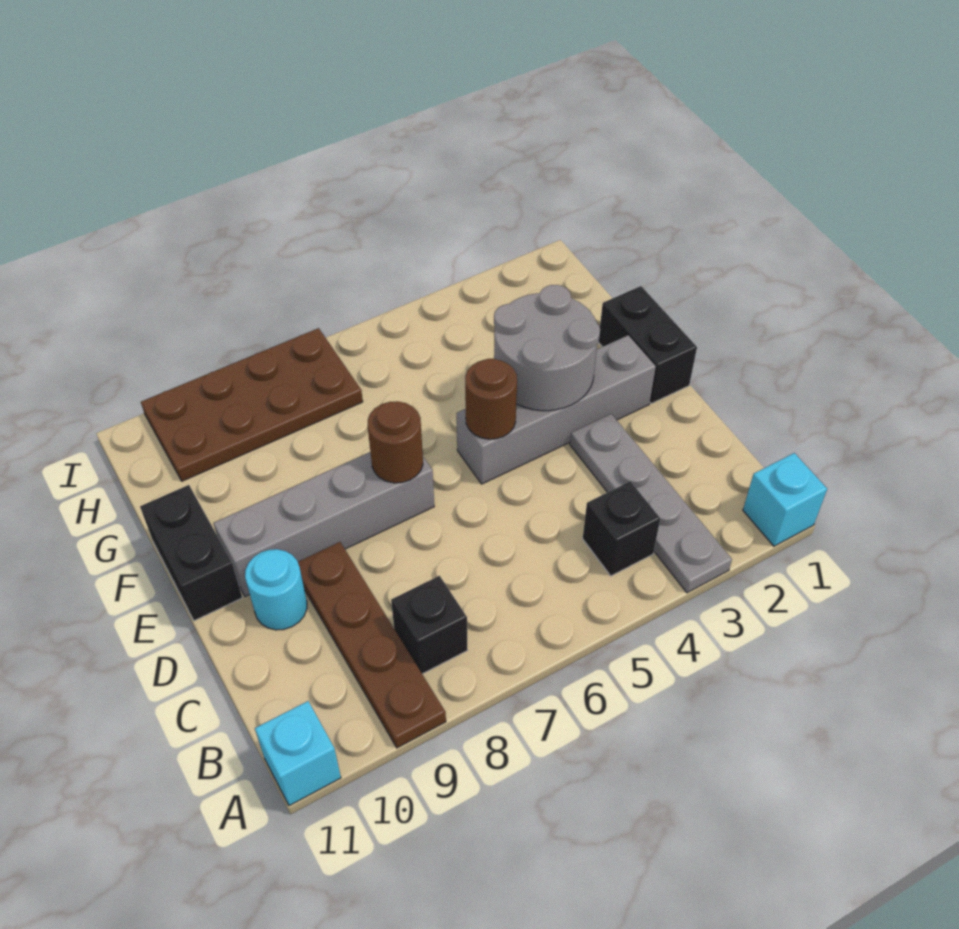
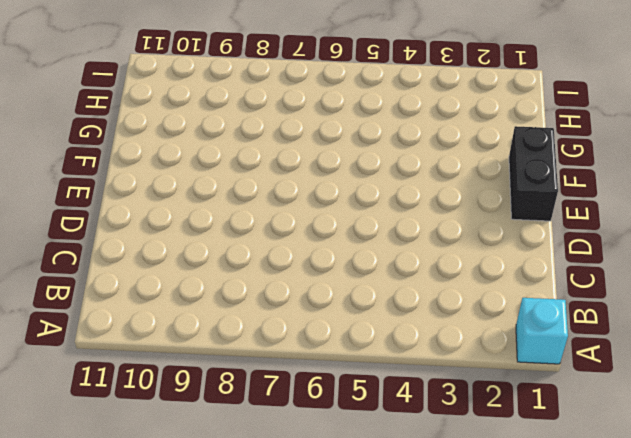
none -> grey 1x4 plate [570,414,732,593]
none -> brown 1x4 plate [298,542,446,748]
none -> cyan 1x1 brick [255,701,341,806]

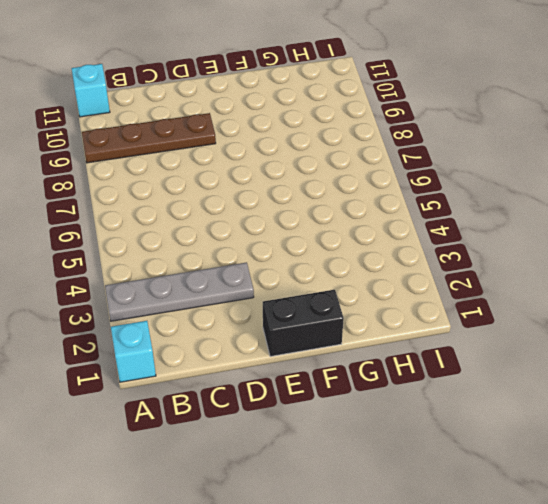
none -> black 1x1 brick [583,481,660,576]
none -> black 1x1 brick [391,576,468,674]
none -> cyan 1x1 round brick [245,549,307,630]

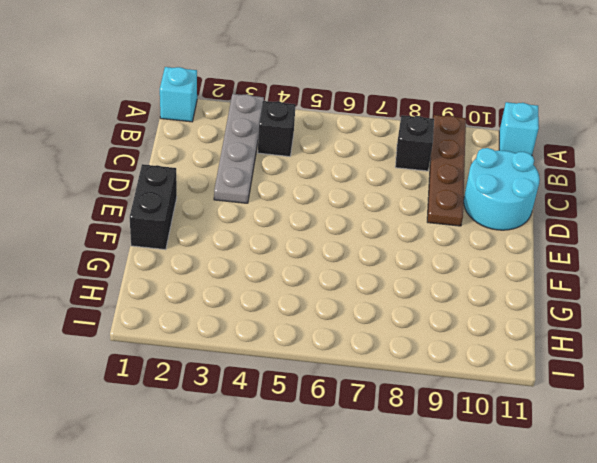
cyan 2x2 round brick [464,148,540,230] -> cyan 1x1 round brick [245,549,307,630]
none -> grey 1x4 brick [456,335,656,484]
none -> grey 1x4 brick [213,452,434,597]
none -> black 1x2 brick [140,485,242,621]

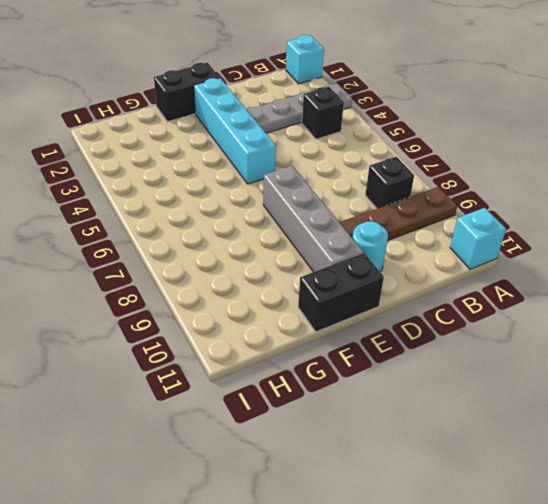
cyan 1x4 brick [194,78,276,184] -> grey 1x4 brick [456,335,656,484]
none -> brown 2x4 plate [141,328,363,481]
none -> grey 2x2 round brick [494,285,600,411]
none -> brown 1x1 round brick [465,359,517,439]

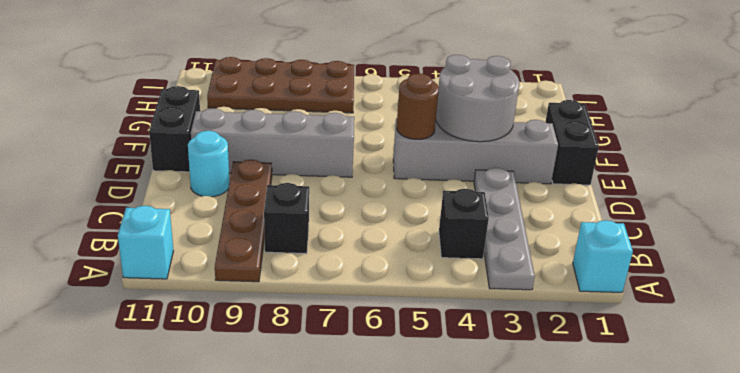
none -> brown 1x1 round brick [368,401,423,483]

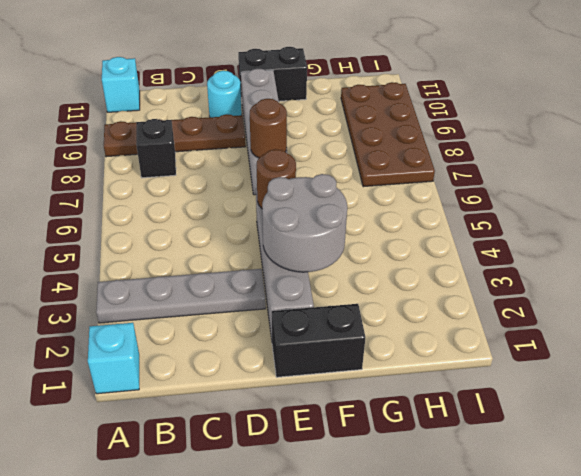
none -> black 1x1 brick [583,481,660,576]

